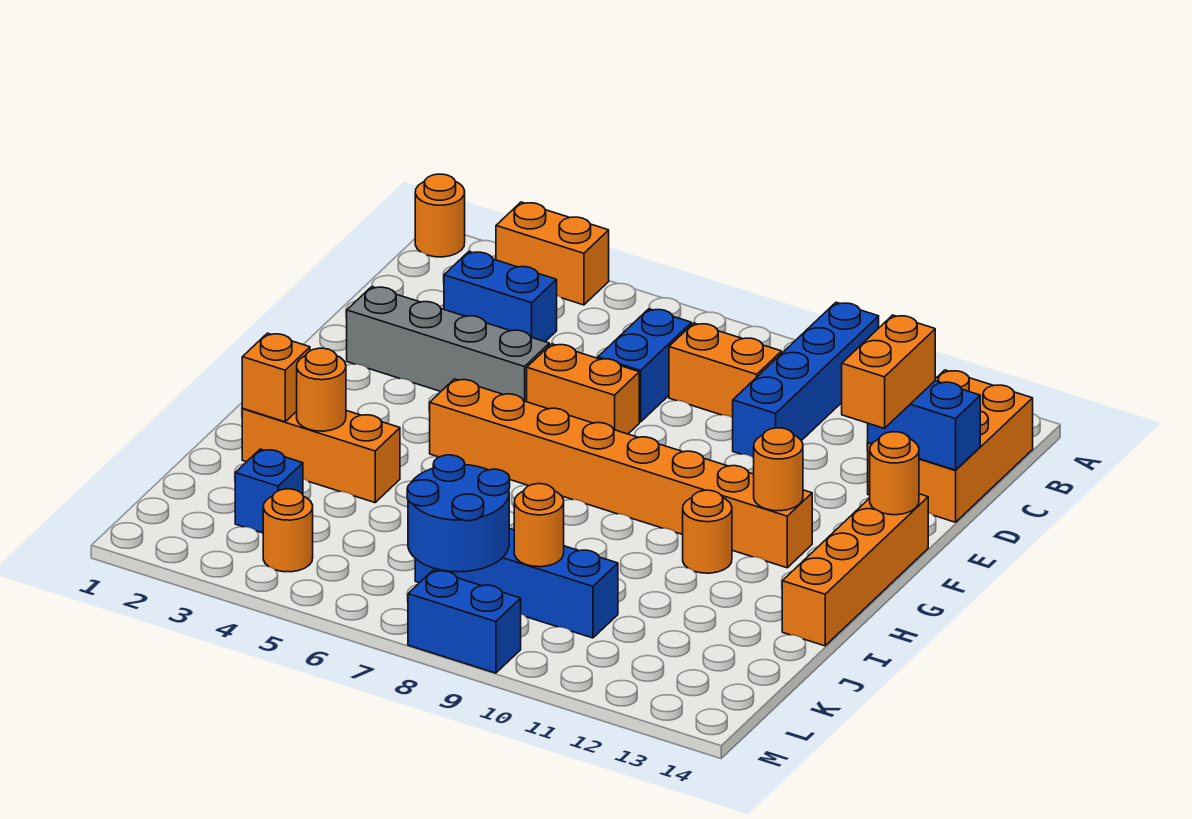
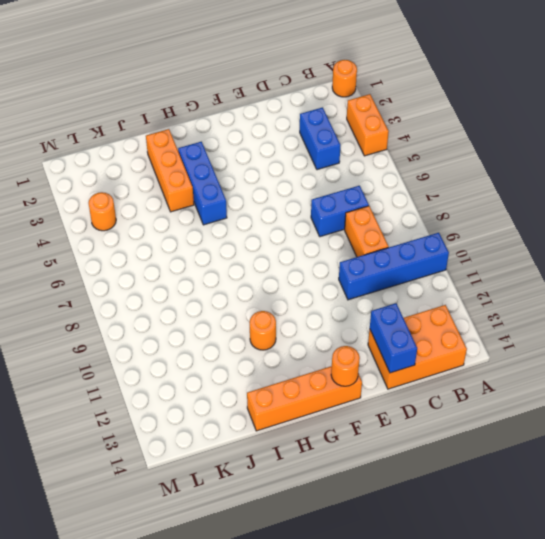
blue 1x3 brick [178,142,227,225] -> none
none -> grey 1x4 brick [347,287,549,402]
none -> orange 1x2 brick [527,344,639,434]
none -> orange 1x8 brick [430,379,812,568]

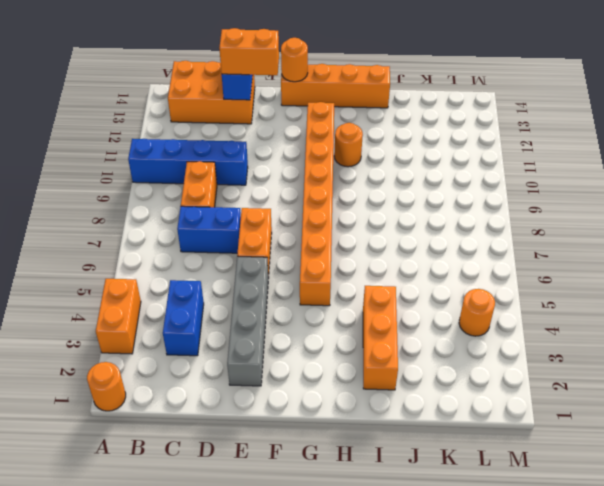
none -> blue 1x1 brick [235,449,303,533]
none -> blue 1x4 brick [415,528,618,638]
none -> blue 1x2 brick [408,570,521,673]

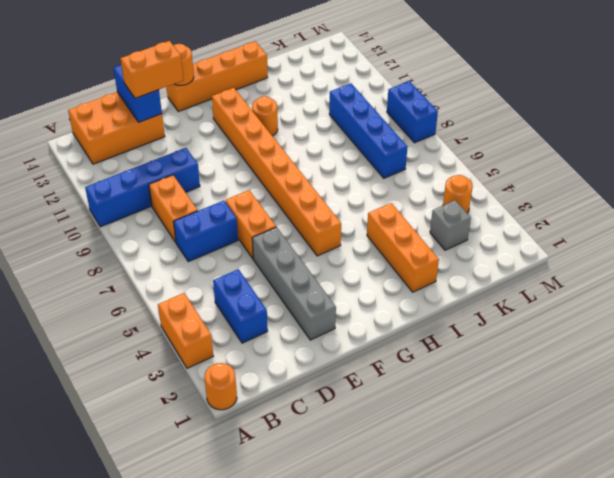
grey 1x1 brick [430,200,471,250] -> blue 1x1 brick [235,449,303,533]
none -> orange 1x1 round brick [754,428,803,511]
none -> orange 1x1 brick [242,333,310,422]
none -> orange 1x1 round brick [297,348,346,431]

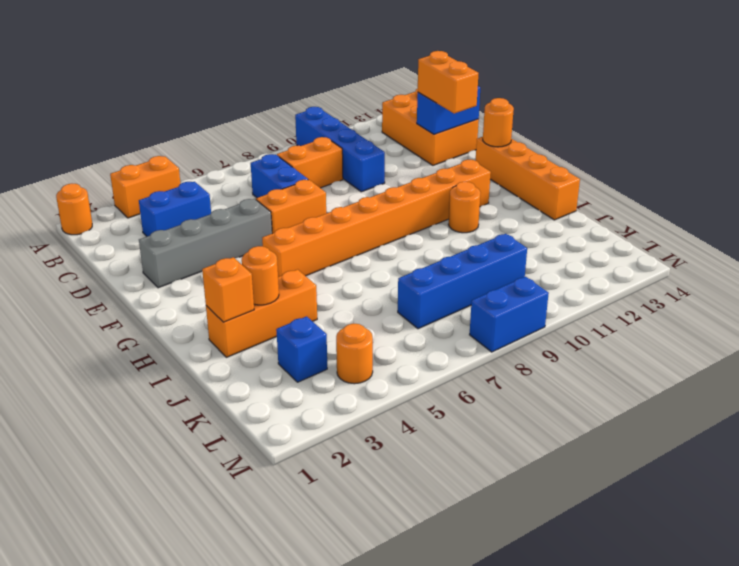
none -> orange 1x1 round brick [754,428,803,511]
none -> blue 2x2 round brick [407,455,510,572]
none -> orange 1x1 round brick [514,484,564,567]

